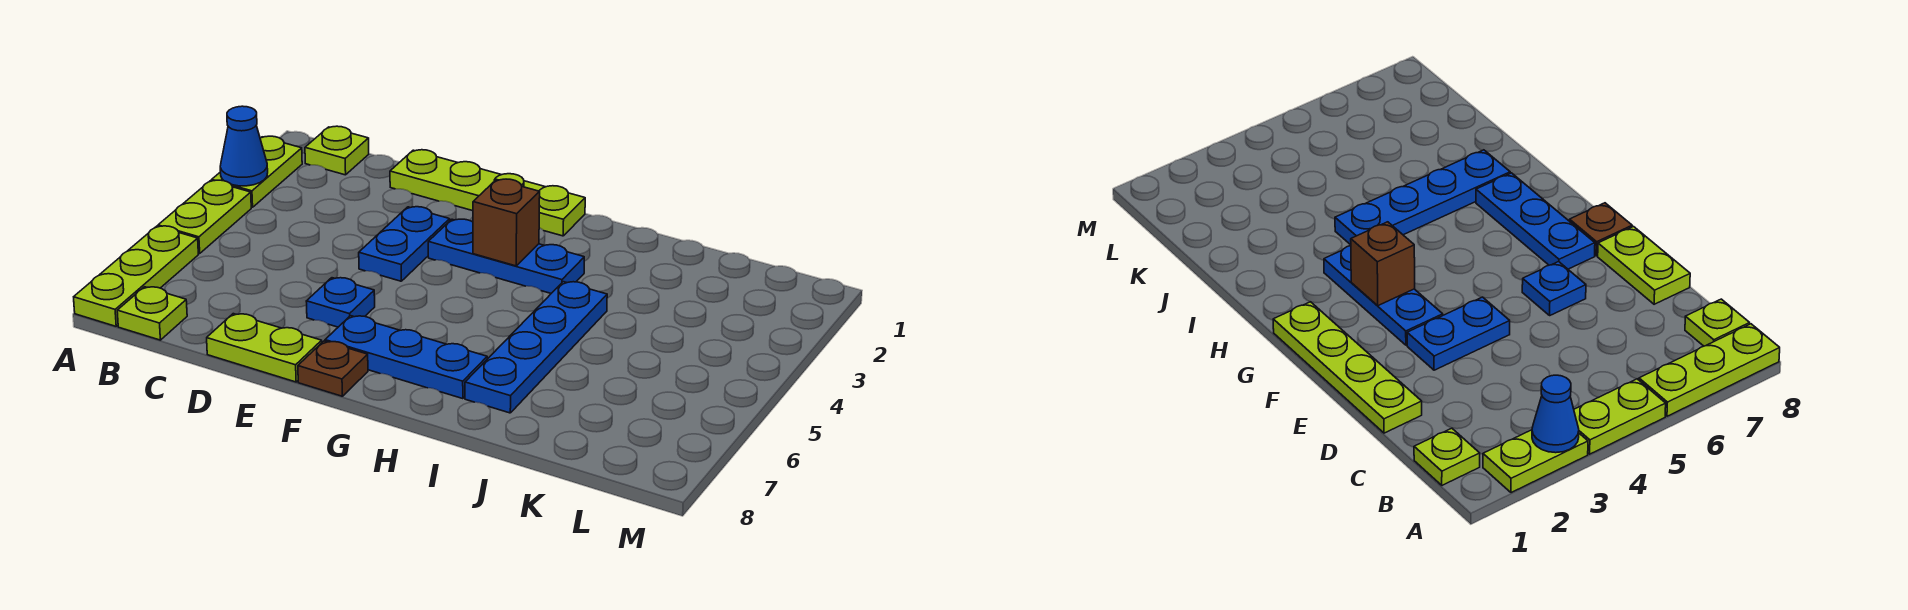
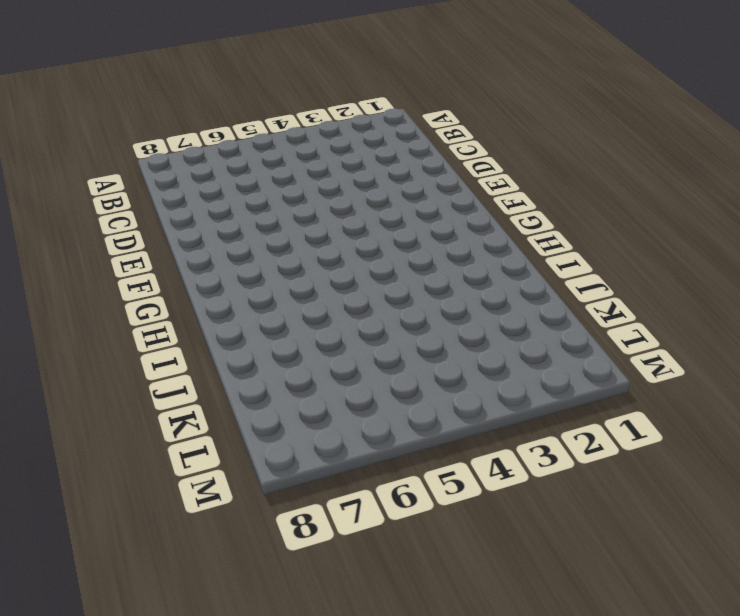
none -> lime 1x2 plate [212,136,302,207]
none -> lime 1x2 plate [158,180,251,254]
none -> lime 1x3 plate [74,226,198,326]

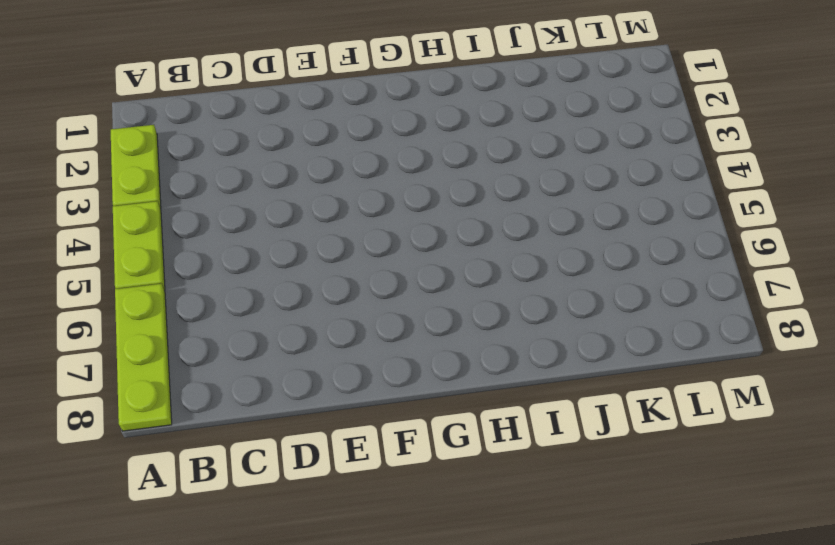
none -> lime 1x1 plate [305,126,369,175]
none -> lime 1x1 plate [117,287,187,340]
none -> lime 1x4 plate [390,150,585,236]

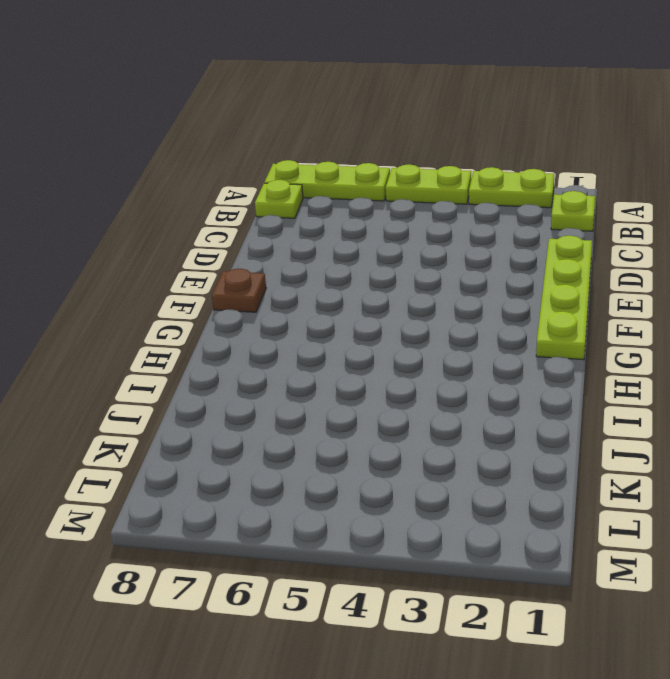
none -> lime 1x2 plate [207,314,322,382]
none -> blue 1x2 plate [359,207,450,281]
none -> blue 1x1 plate [306,278,375,327]

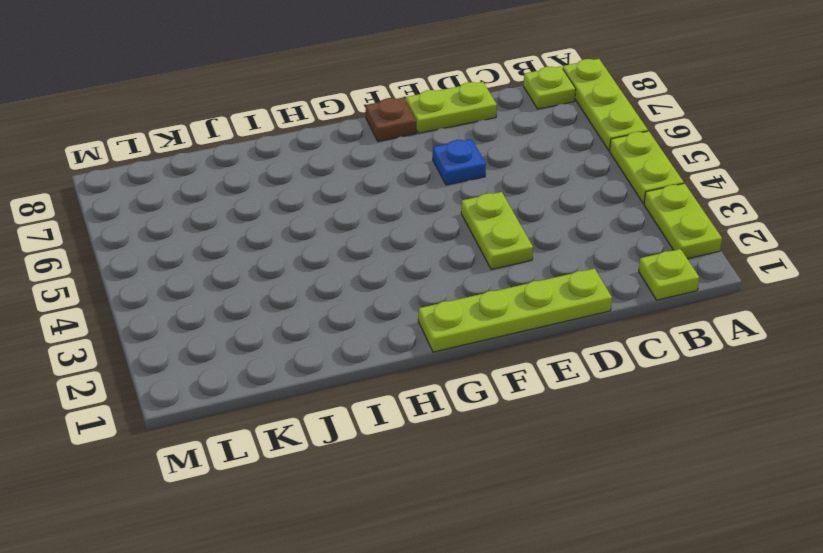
lime 1x2 plate [461,192,533,270] -> blue 1x2 plate [359,207,450,281]
none -> blue 1x3 plate [428,219,584,293]
none -> blue 1x3 plate [325,316,487,399]
none -> blue 1x4 plate [465,282,607,413]

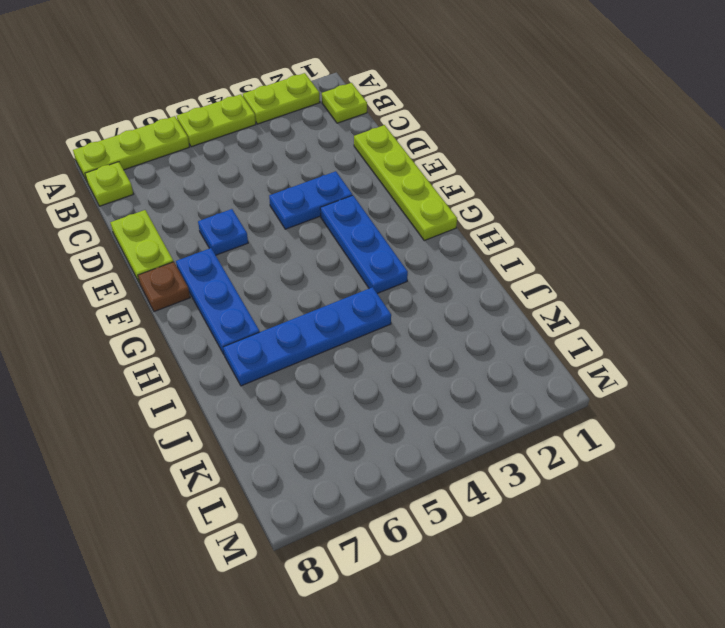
none -> blue 1x1 cone [220,106,268,186]
none -> brown 1x1 brick [473,179,540,266]

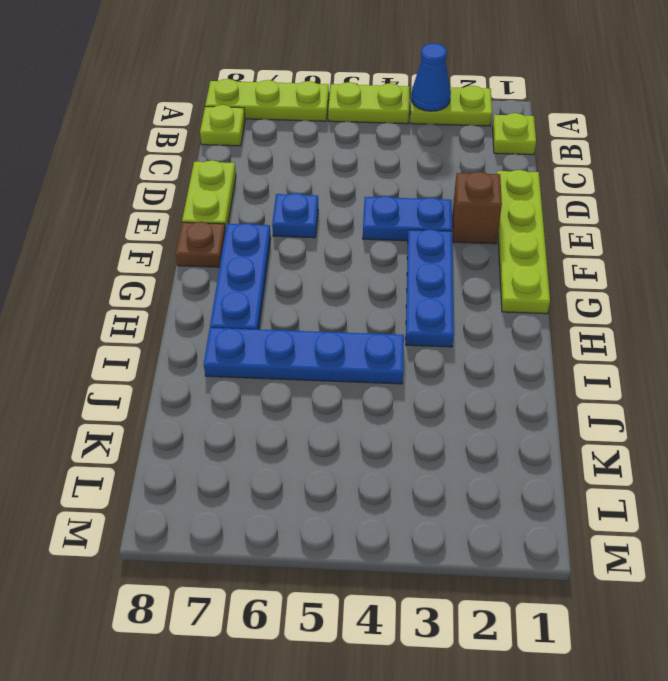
brown 1x1 brick [453,172,502,244] -> brown 1x1 brick moved to [473,179,540,266]

